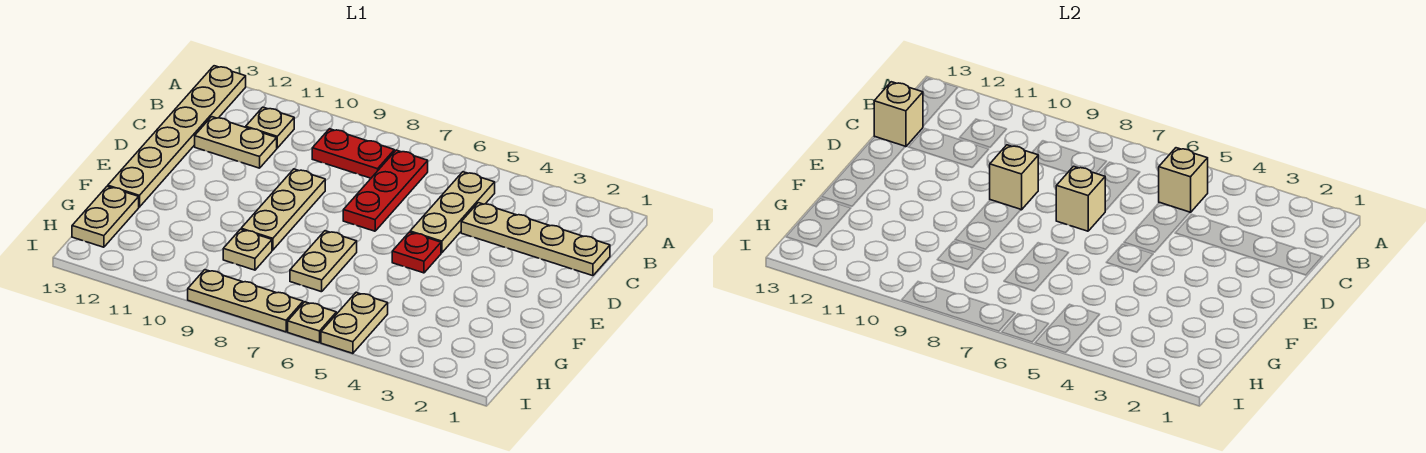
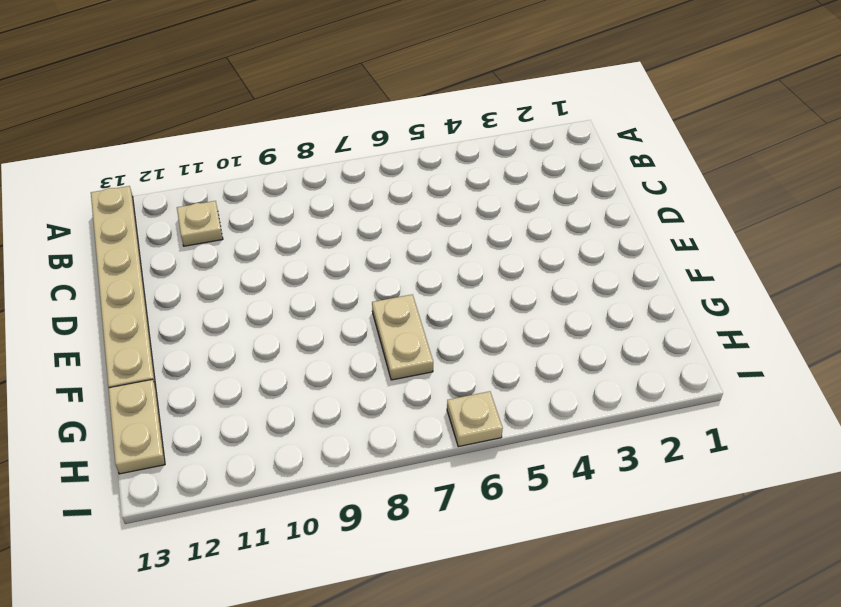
none -> tan 1x3 plate [410,172,495,253]
none -> red 1x3 plate [343,150,428,231]
none -> red 1x2 plate [312,129,394,178]

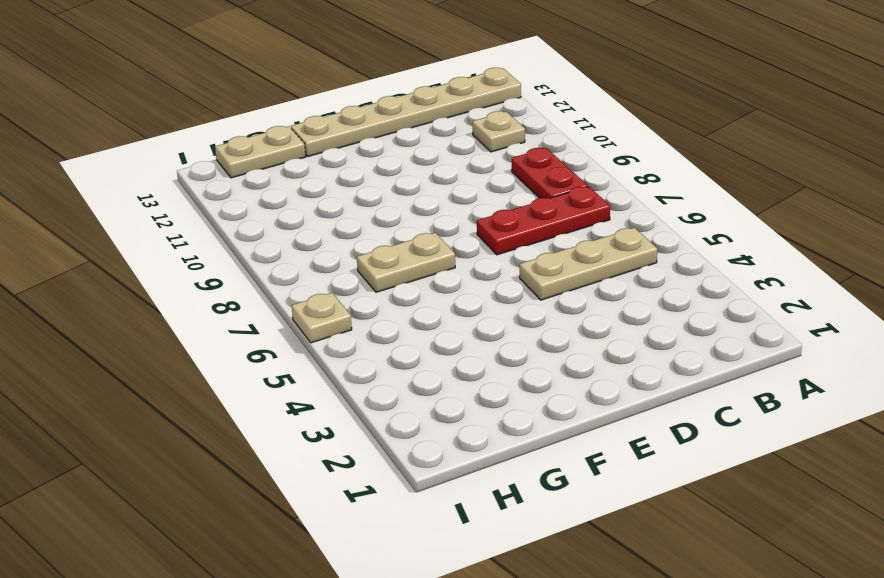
none -> tan 1x4 plate [461,203,610,276]
none -> tan 1x2 plate [195,117,277,168]
none -> tan 1x3 plate [241,169,325,250]

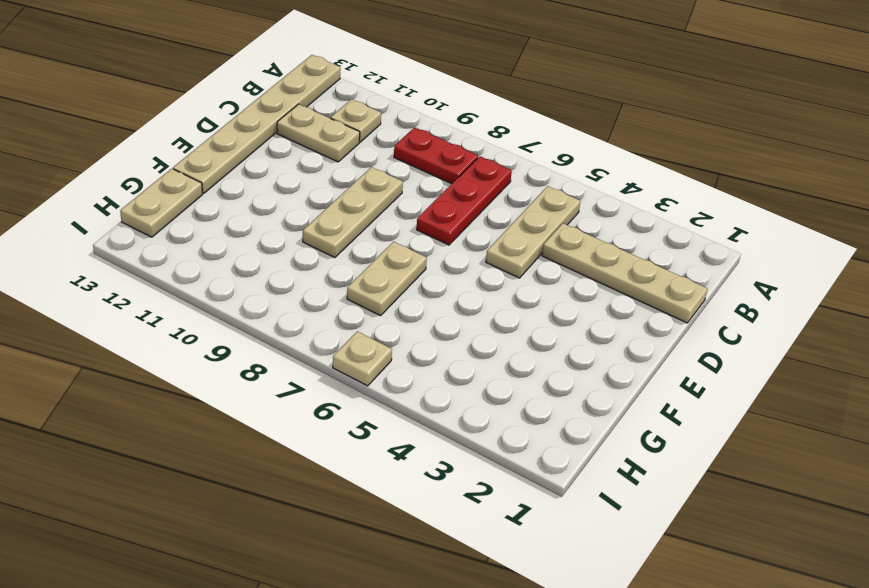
none -> red 1x1 plate [392,232,441,273]
none -> tan 1x1 plate [223,229,272,270]
none -> tan 1x2 plate [321,293,388,353]

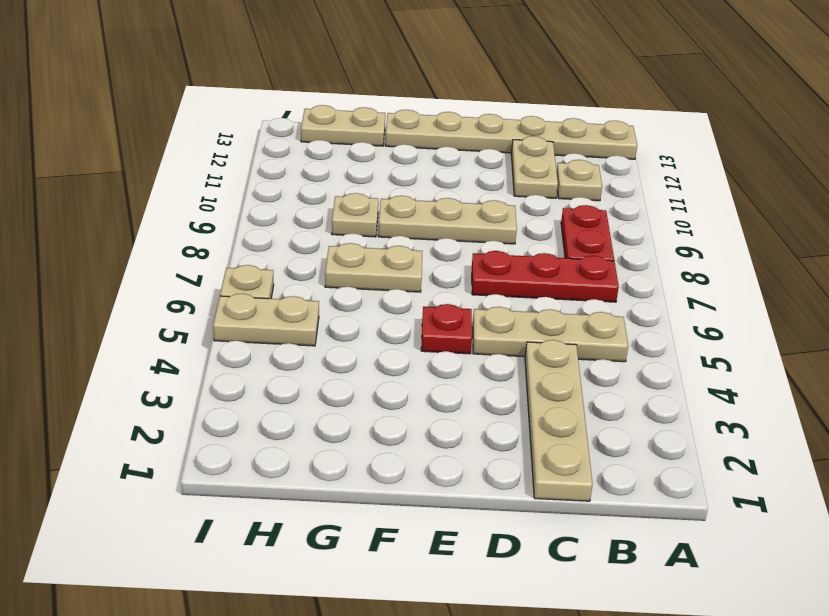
none -> tan 1x3 plate [188,270,303,332]
none -> tan 1x1 brick [1159,148,1208,213]
none -> tan 1x1 brick [874,82,923,147]

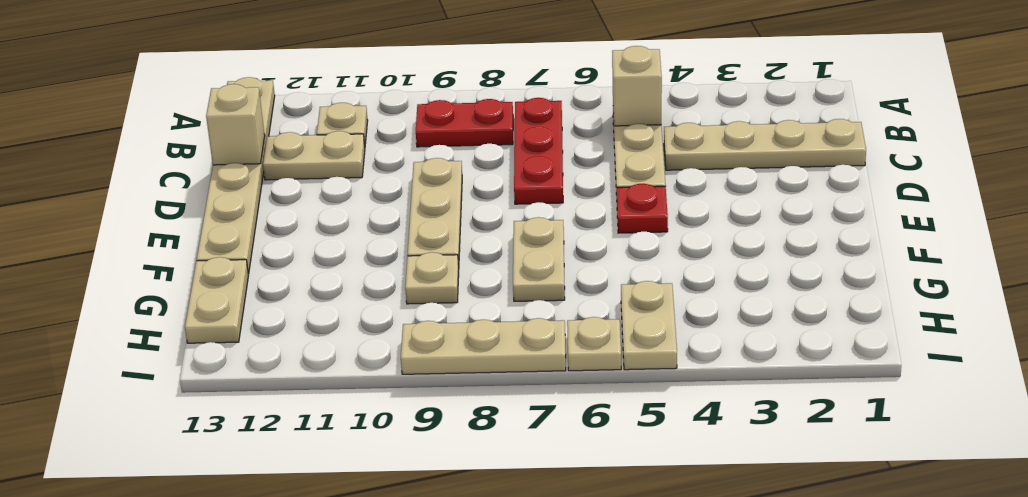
none -> tan 1x1 brick [1056,166,1105,231]
none -> tan 1x1 brick [990,145,1038,210]

